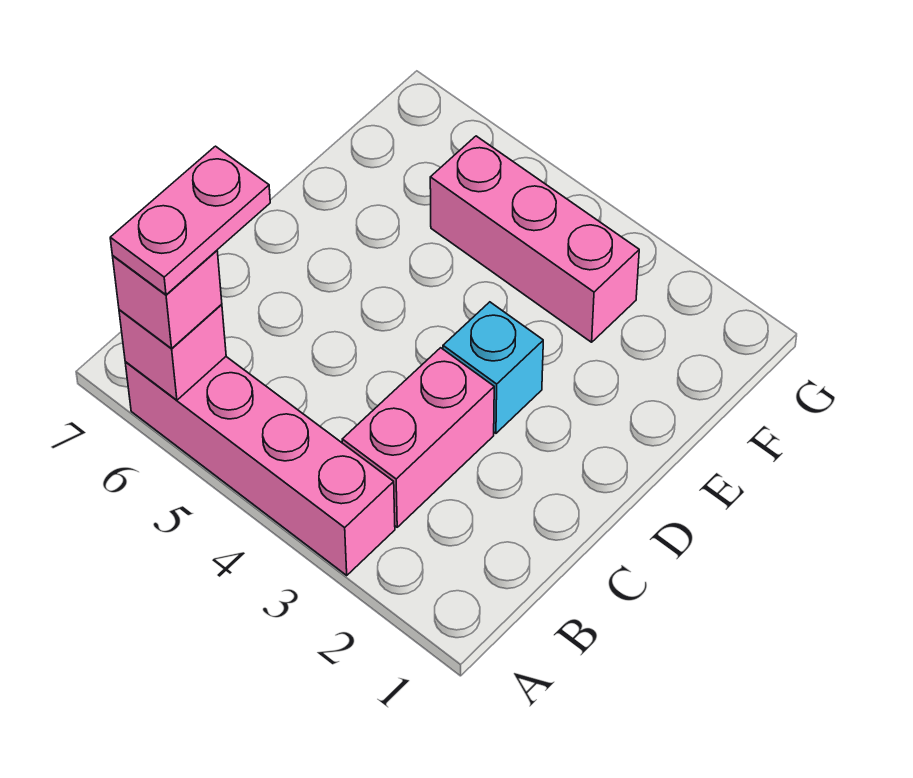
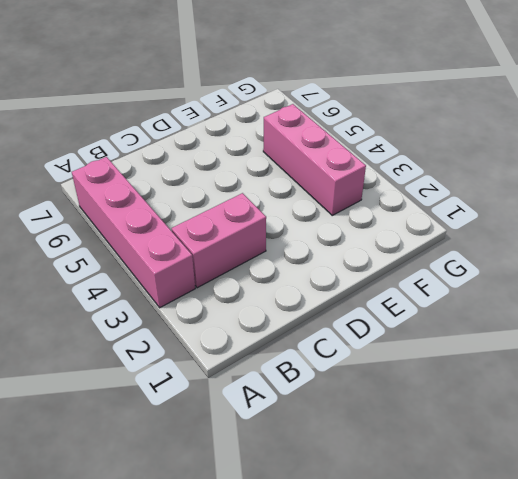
none -> cyan 1x1 brick [443,302,543,433]
none -> pink 1x1 brick [119,304,226,400]

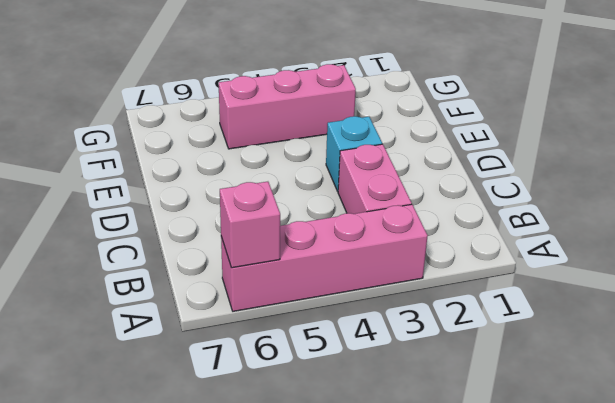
none -> pink 1x1 brick [113,251,222,348]
none -> pink 1x2 plate [110,146,270,295]

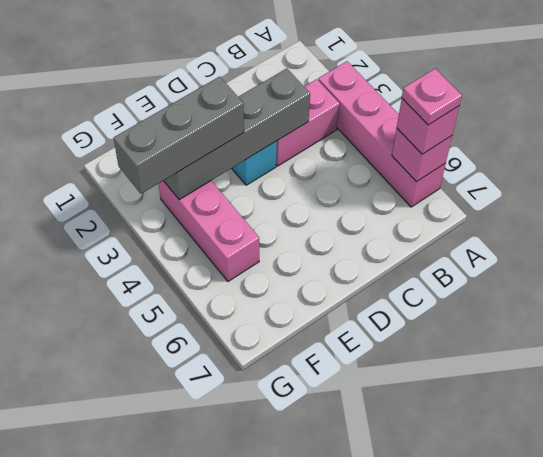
pink 1x1 plate [402,69,462,125] -> pink 1x2 plate [110,146,270,295]
grey 1x4 brick [164,69,310,200] -> none
grey 1x3 brick [114,77,244,194] -> none

